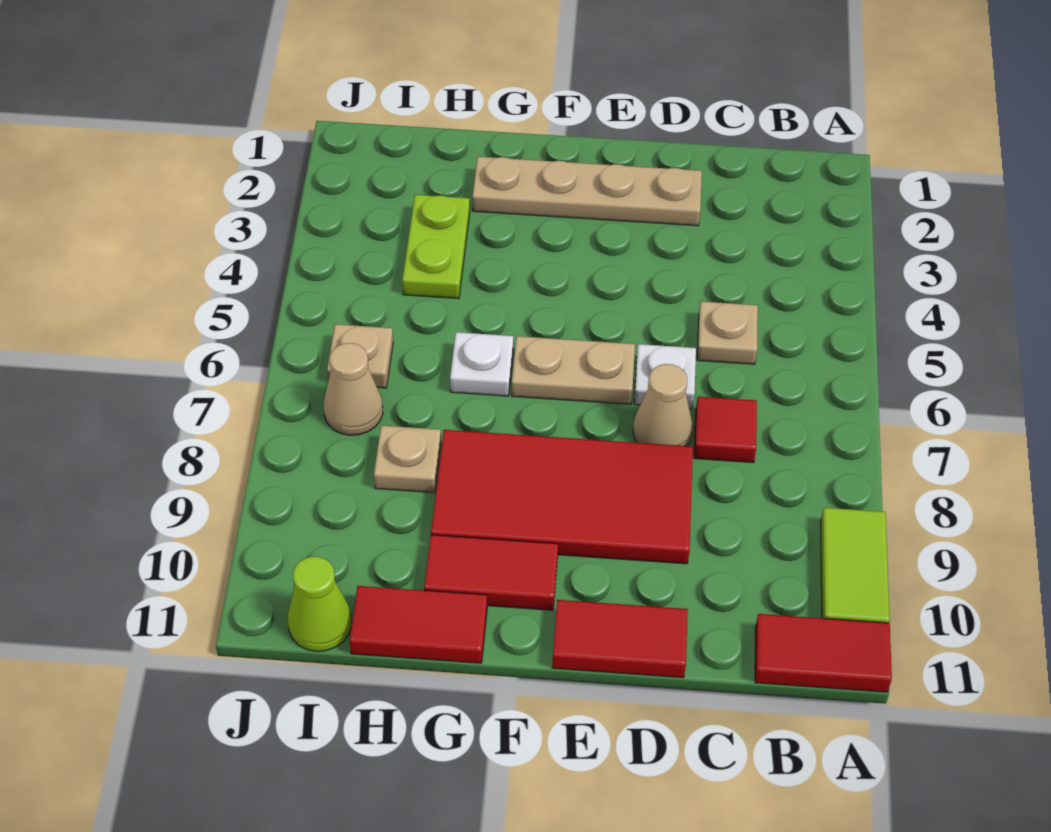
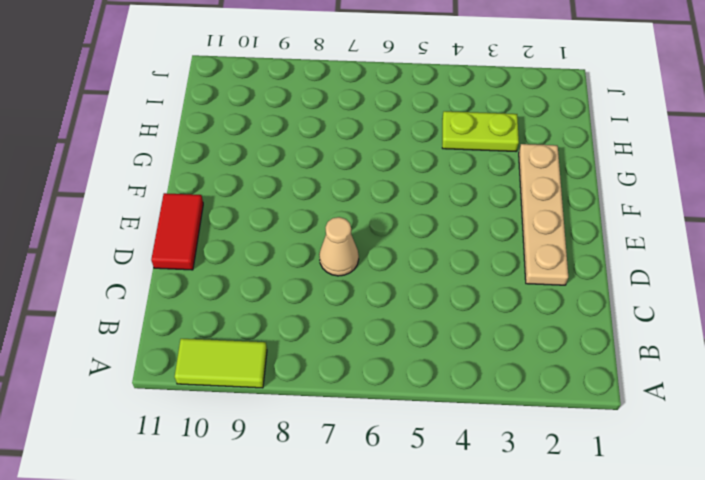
none -> red 1x2 tile [755,614,892,692]
none -> tan 1x1 plate [697,302,758,364]
none -> red 1x1 tile [694,397,757,463]

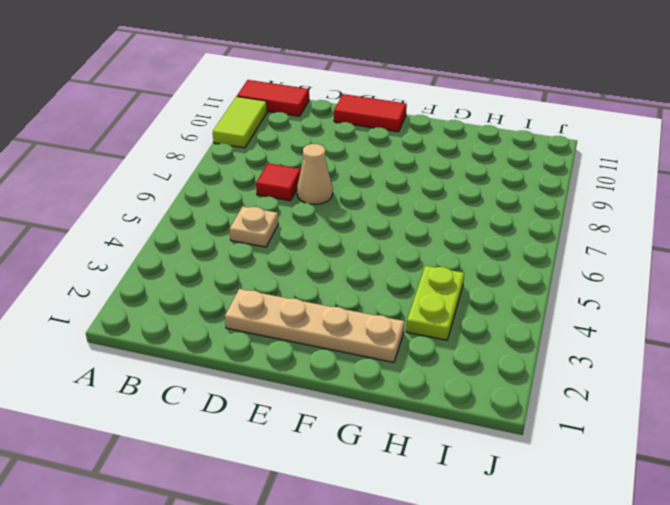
none -> white 1x1 plate [634,344,696,408]
none -> red 2x4 tile [431,430,693,564]
none -> tan 1x2 plate [512,336,635,404]

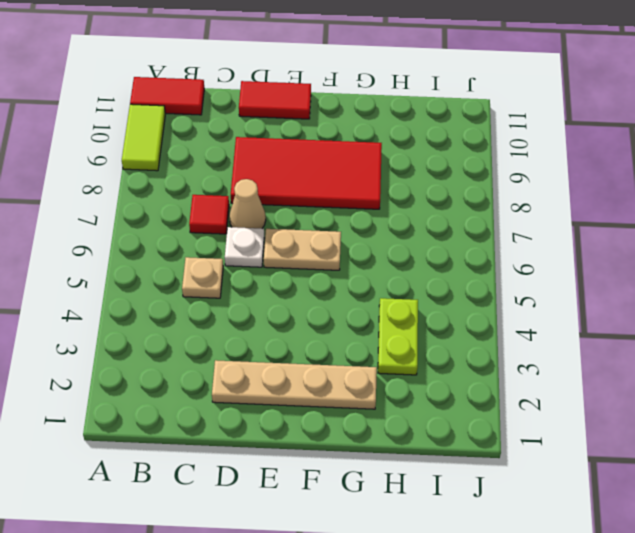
none -> red 1x2 tile [424,535,558,610]
none -> white 1x1 plate [450,332,513,396]
none -> red 1x2 tile [349,586,487,663]

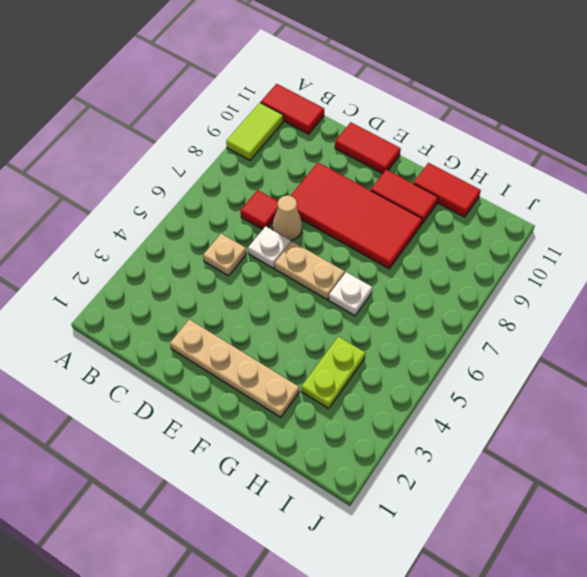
none -> tan 1x1 plate [374,426,441,493]
none -> tan 1x1 plate [327,324,393,388]
none -> tan 1x1 cone [324,343,383,435]

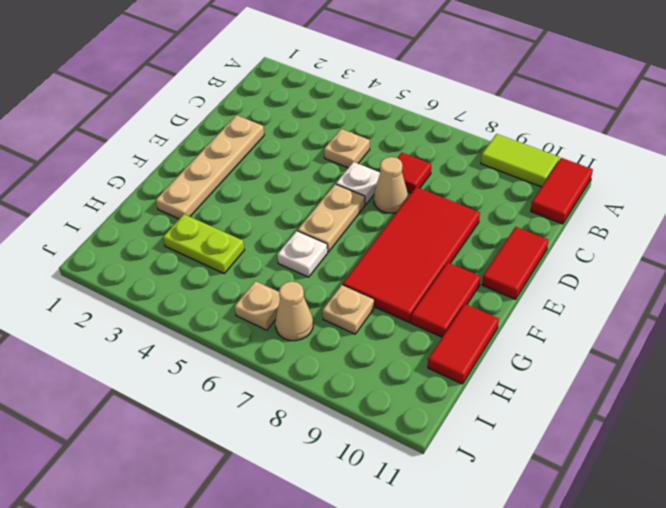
none -> lime 1x1 cone [288,557,352,651]

